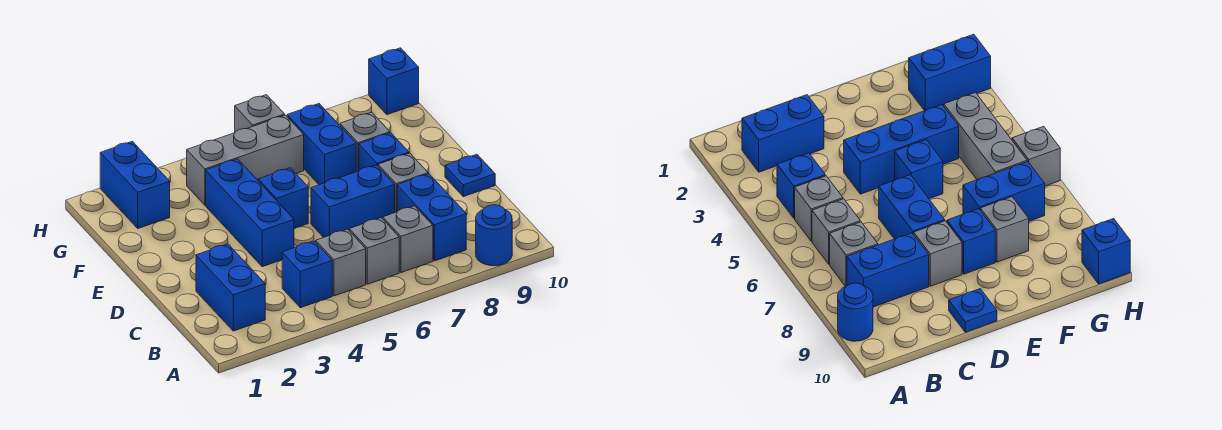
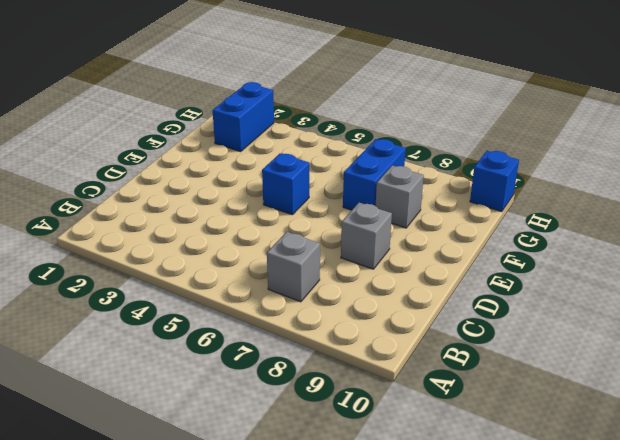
none -> blue 1x1 round brick [476,205,512,266]
none -> blue 1x2 brick [196,244,265,331]
none -> blue 1x1 brick [282,241,332,308]

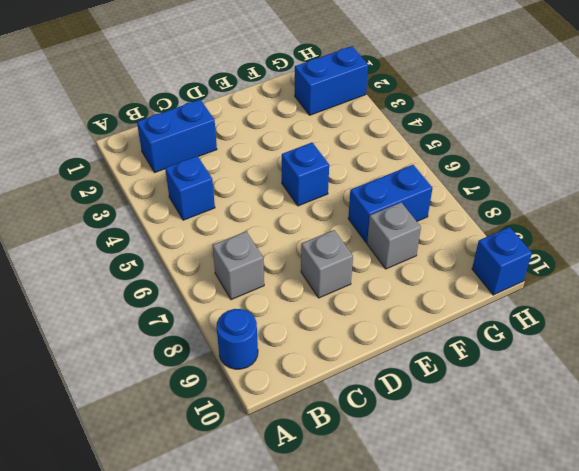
none -> grey 1x1 brick [316,229,366,296]
none -> grey 1x1 brick [349,218,399,284]
none -> blue 1x2 brick [397,174,466,261]

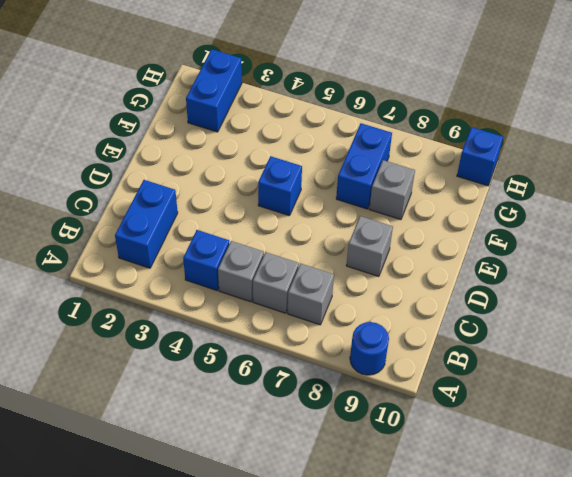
none -> blue 1x2 brick [397,174,466,261]
none -> blue 1x3 brick [206,159,294,267]
none -> blue 1x2 brick [311,165,395,237]

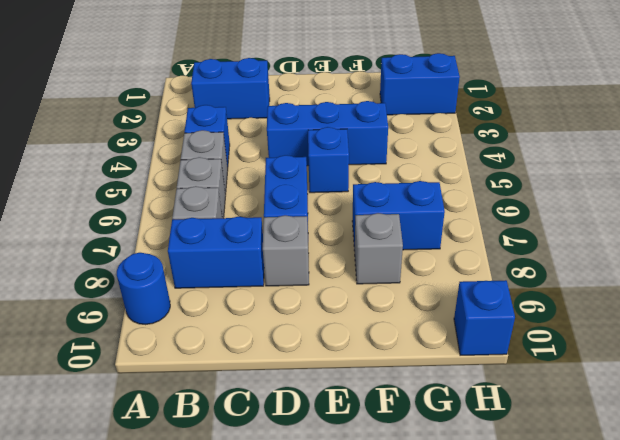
none -> blue 1x1 plate [445,154,495,197]
none -> blue 1x1 brick [359,133,409,170]
none -> grey 1x3 brick [187,115,304,205]

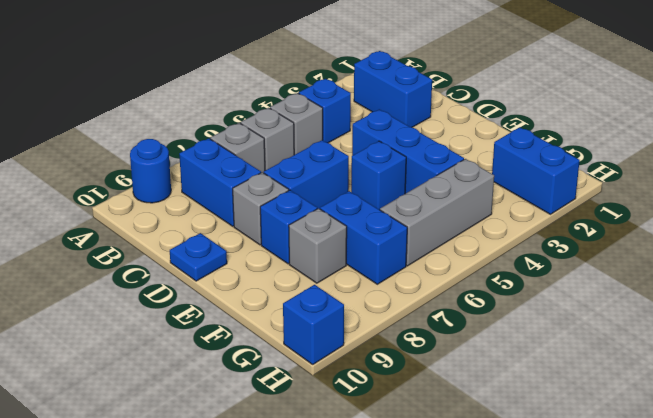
none -> grey 1x1 brick [235,95,285,132]

